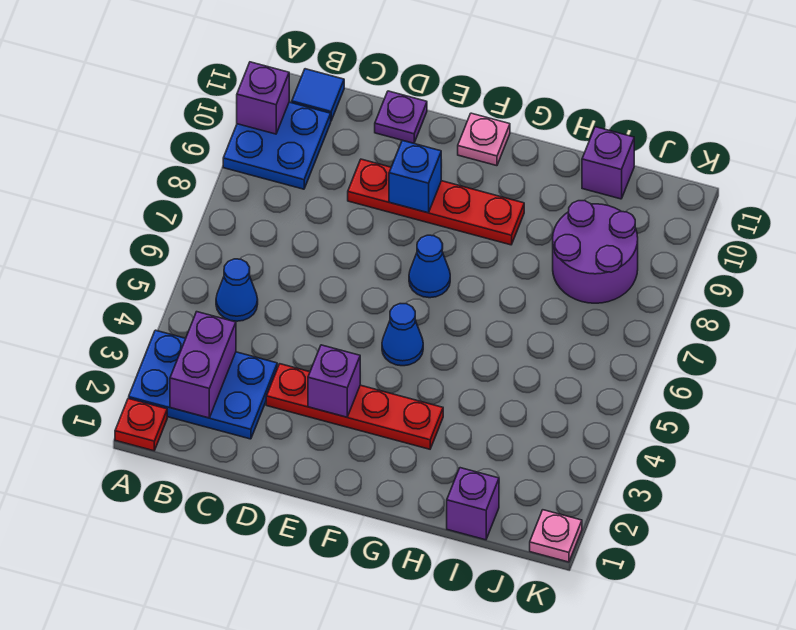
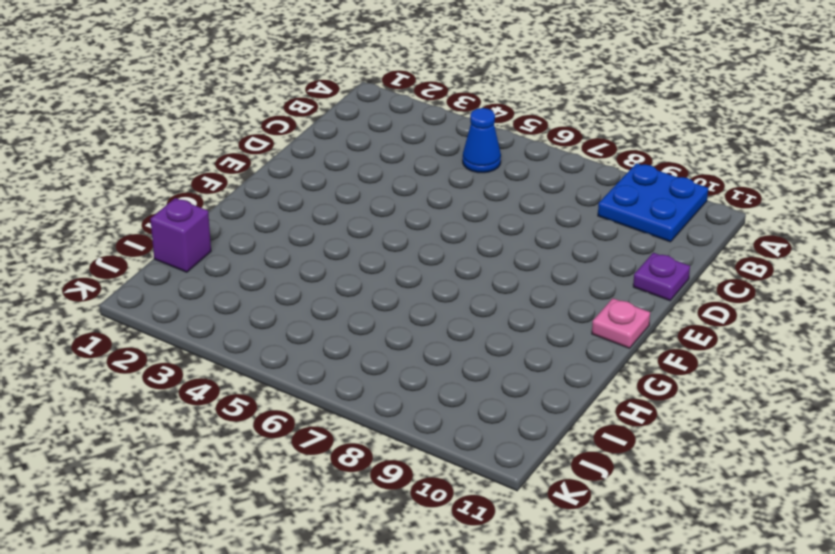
none -> red 1x1 plate [115,398,167,451]
none -> blue 2x3 plate [129,330,277,439]
none -> blue 1x1 tile [292,69,344,120]

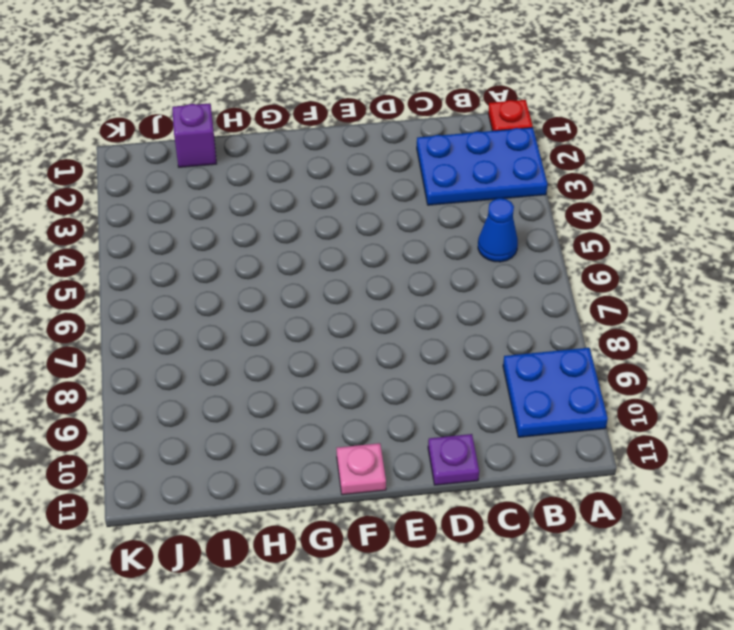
none -> blue 1x1 tile [292,69,344,120]
none -> red 1x4 plate [266,364,443,449]
none -> red 1x4 plate [348,159,524,245]

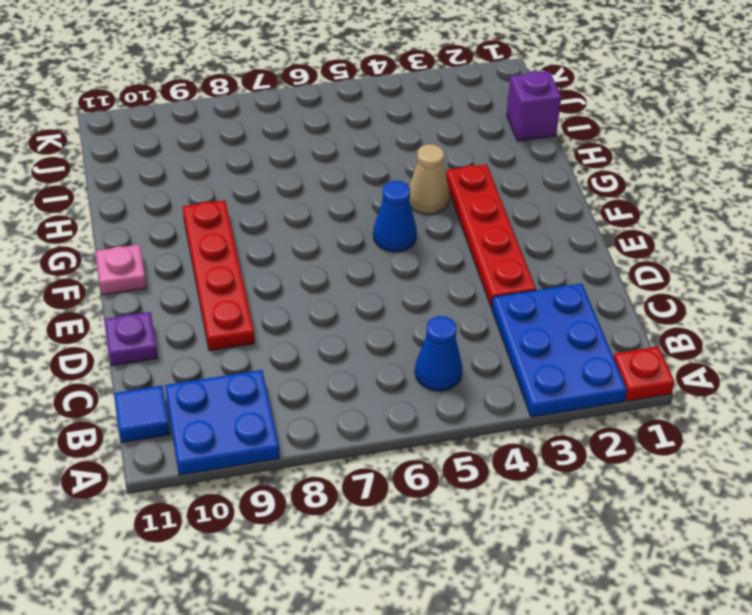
tan 1x1 cone [409,144,450,214] -> none
none -> blue 1x1 cone [409,235,450,298]
none -> purple 2x2 round brick [553,201,638,303]
none -> purple 1x1 brick [582,127,634,199]

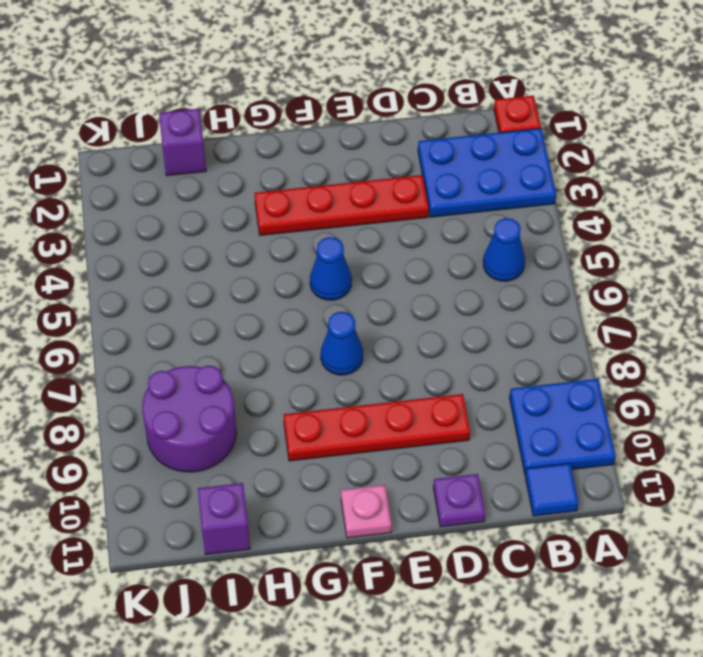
none -> pink 1x1 plate [530,510,582,562]
none -> purple 1x1 brick [237,62,289,134]
none -> purple 1x2 brick [170,312,236,418]

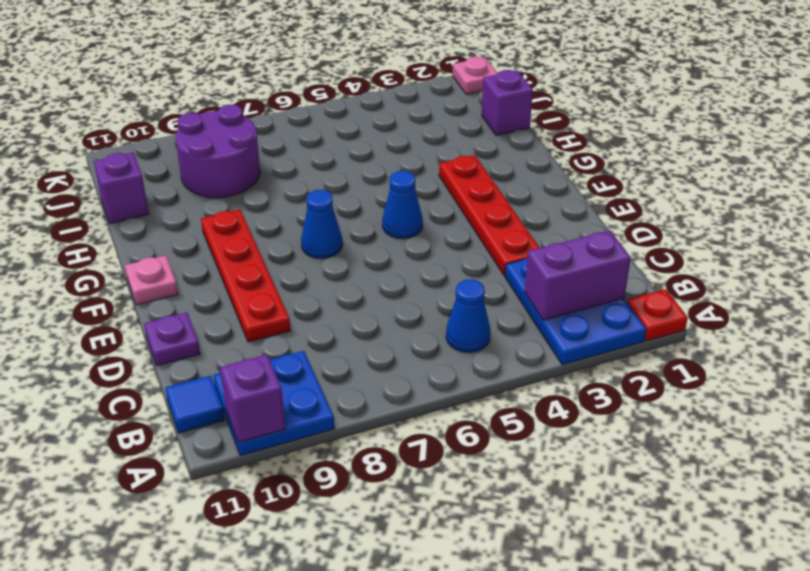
none -> purple 1x1 brick [308,345,360,417]
none -> blue 1x1 brick [389,140,441,213]

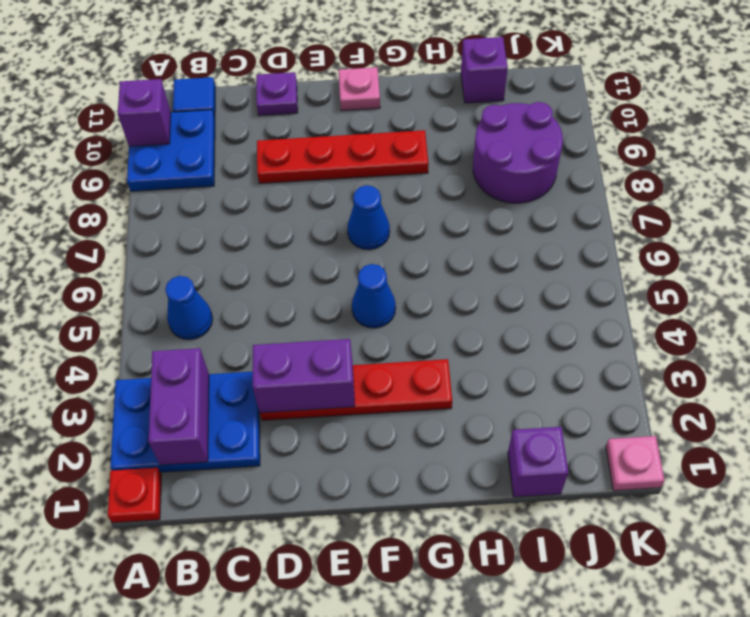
purple 1x2 brick [253,339,355,413] -> purple 1x1 brick [308,345,360,417]
none -> blue 1x1 brick [389,140,441,213]

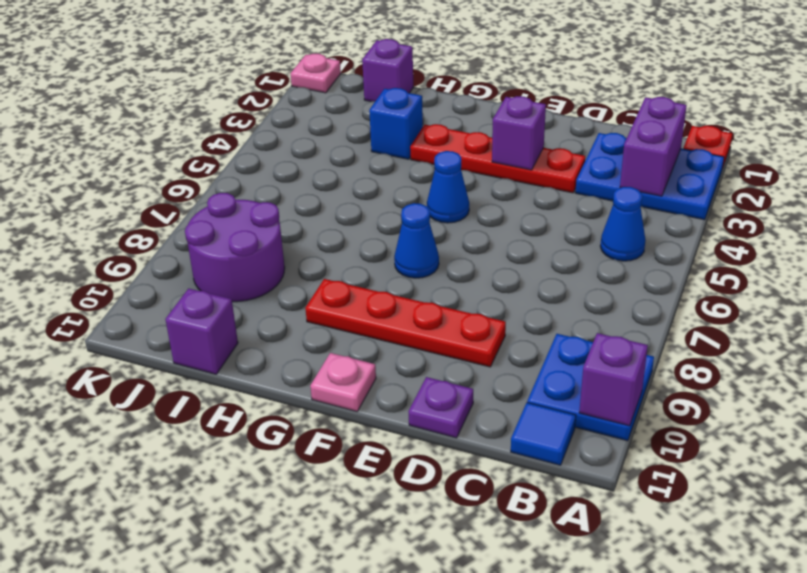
blue 1x1 brick [369,88,423,159] -> blue 1x1 brick moved to [389,140,441,213]

